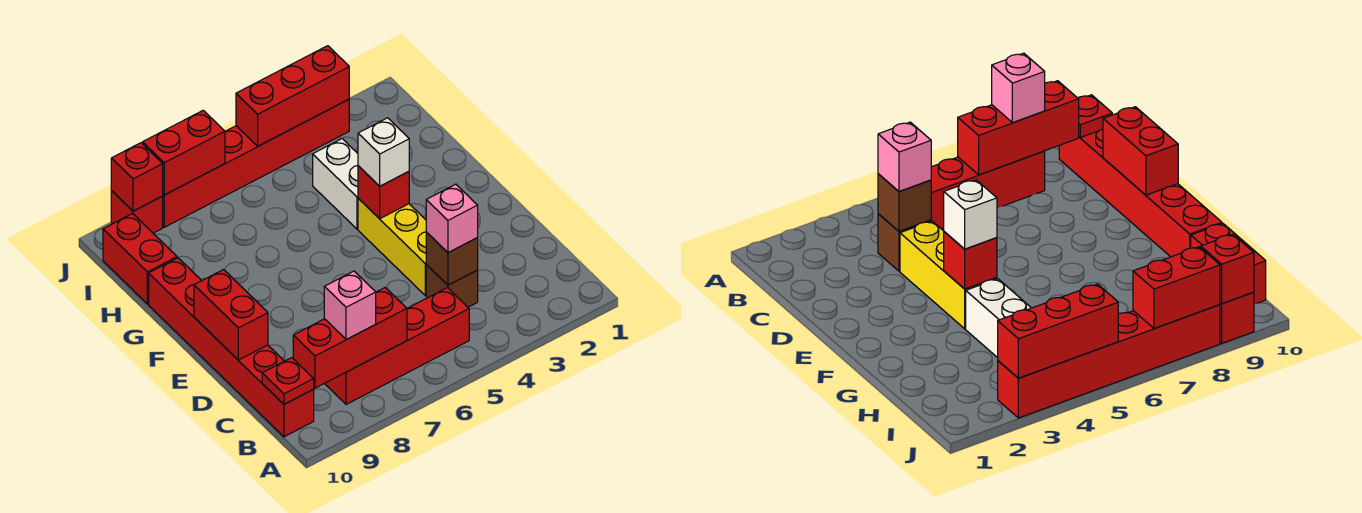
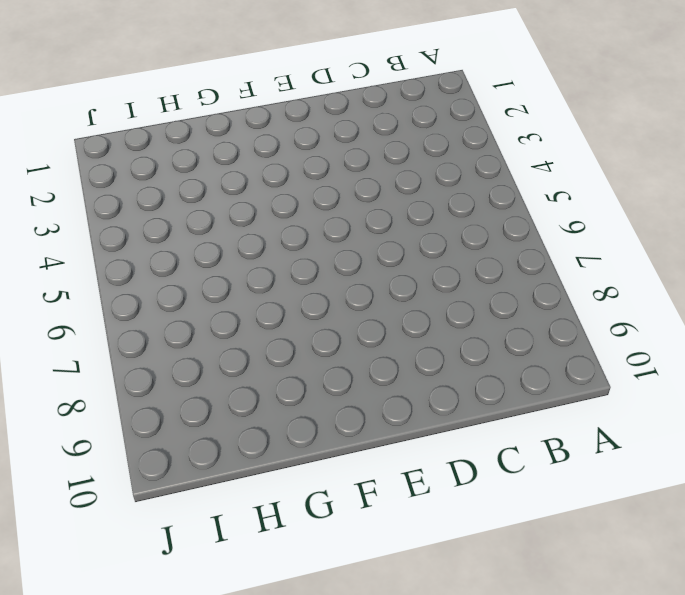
none -> red 1x4 brick [325,288,469,404]
none -> red 1x6 brick [149,258,314,437]
none -> brown 1x1 brick [426,265,478,307]

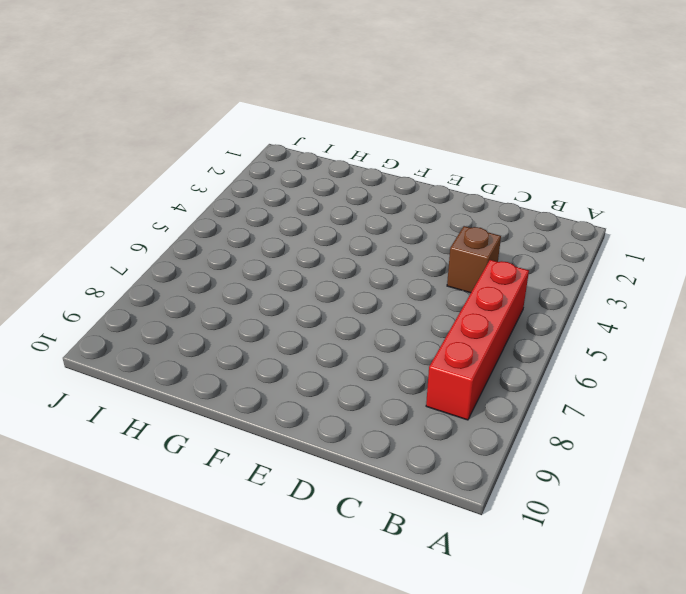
none -> red 1x6 brick [149,258,314,437]
none -> yellow 1x3 brick [358,198,426,295]
none -> white 1x2 brick [313,139,358,229]

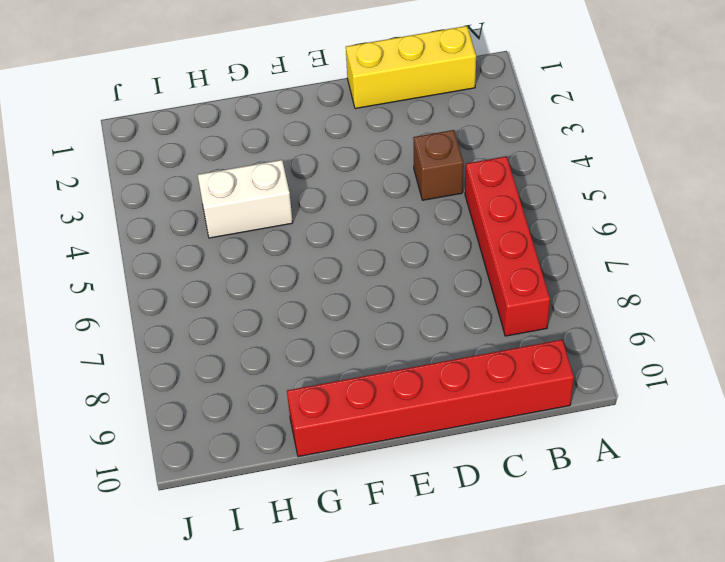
yellow 1x3 brick [346,26,476,109] -> yellow 1x3 brick moved to [358,198,426,295]
none -> red 1x2 brick [103,214,177,304]
none -> red 1x6 brick [163,99,349,227]
none -> red 1x1 brick [111,191,163,233]

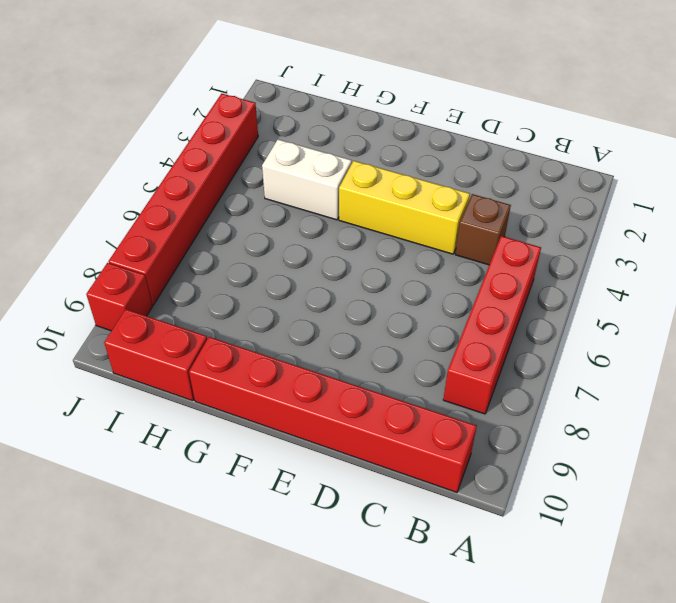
none -> red 1x3 brick [293,288,407,388]
none -> red 1x1 plate [262,358,314,404]
none -> brown 1x1 brick [426,232,478,285]

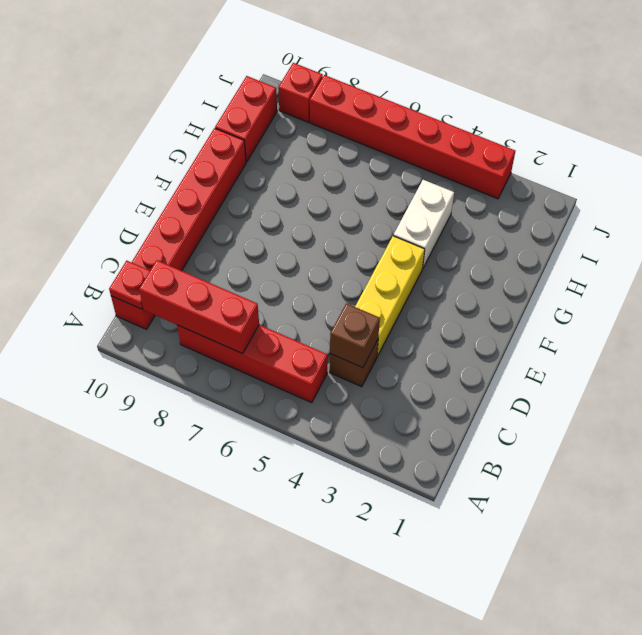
none -> red 1x2 brick [194,270,268,360]
none -> red 1x1 brick [358,166,409,219]
none -> red 1x3 brick [236,46,349,146]

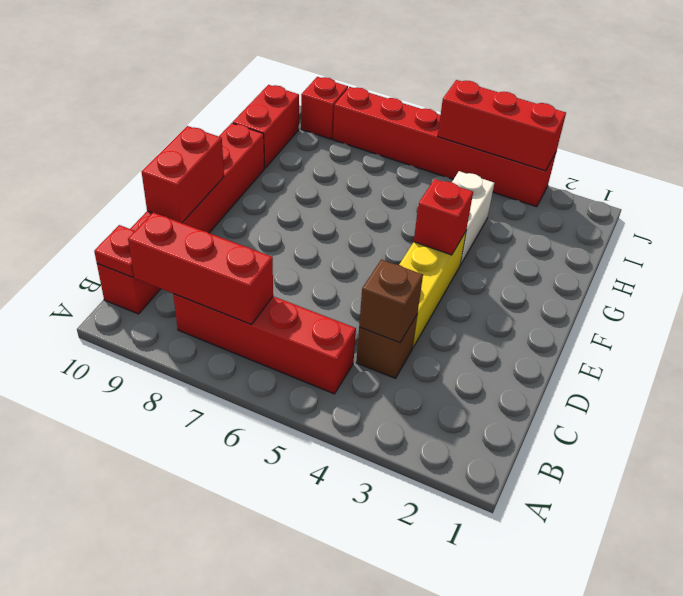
none -> red 1x2 brick [143,110,225,195]
none -> red 1x1 brick [111,143,163,211]
none -> pink 1x1 brick [324,271,376,340]

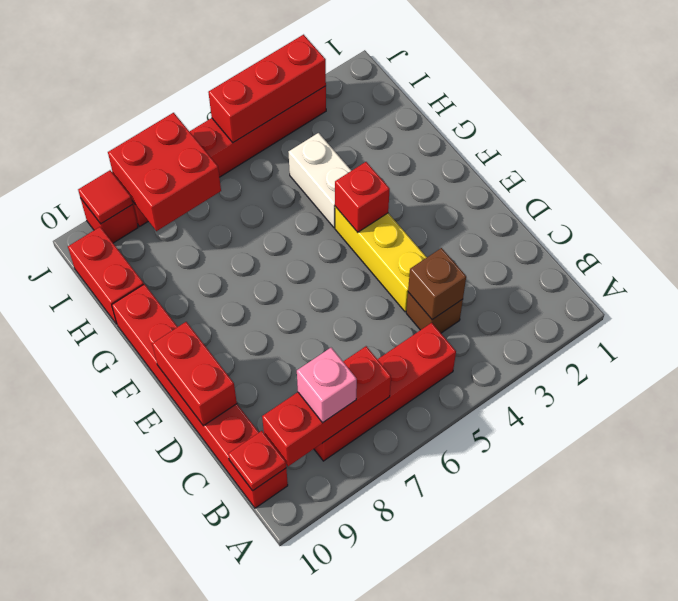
red 2x2 brick [108,113,221,231] -> red 1x2 brick [143,110,225,195]
red 1x1 tile [78,170,133,224] -> red 1x1 brick [111,143,163,211]
none -> pink 1x1 brick [426,184,478,253]
none -> white 1x1 brick [358,118,409,186]

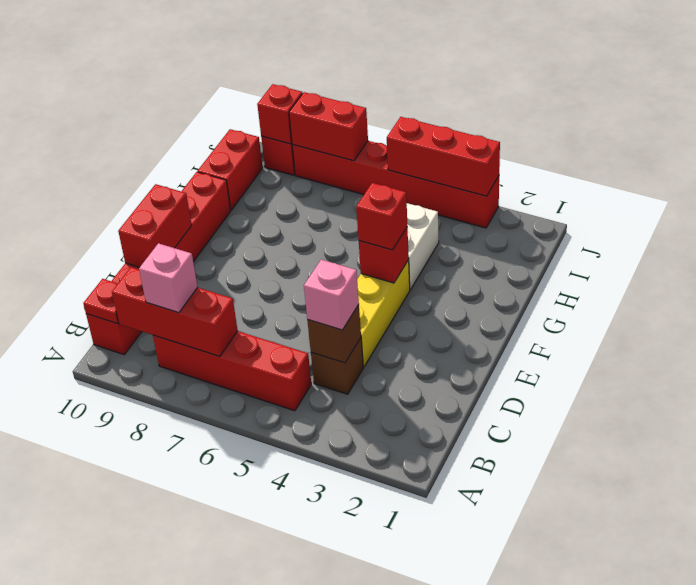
red 1x1 brick [356,183,407,250] -> white 1x1 brick [358,118,409,186]

